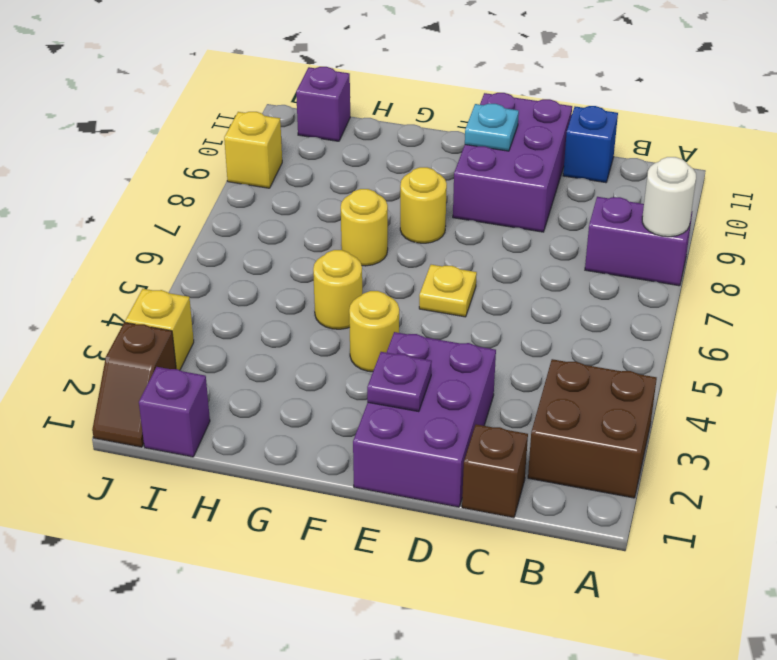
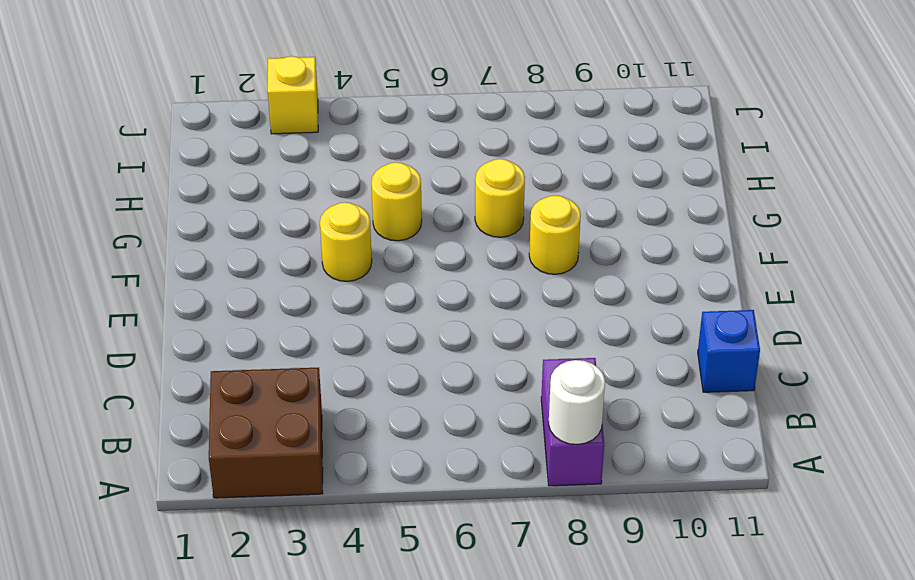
none -> brown 1x1 brick [462,424,528,518]
none -> purple 2x3 brick [353,332,496,507]
none -> purple 2x3 brick [453,93,572,232]

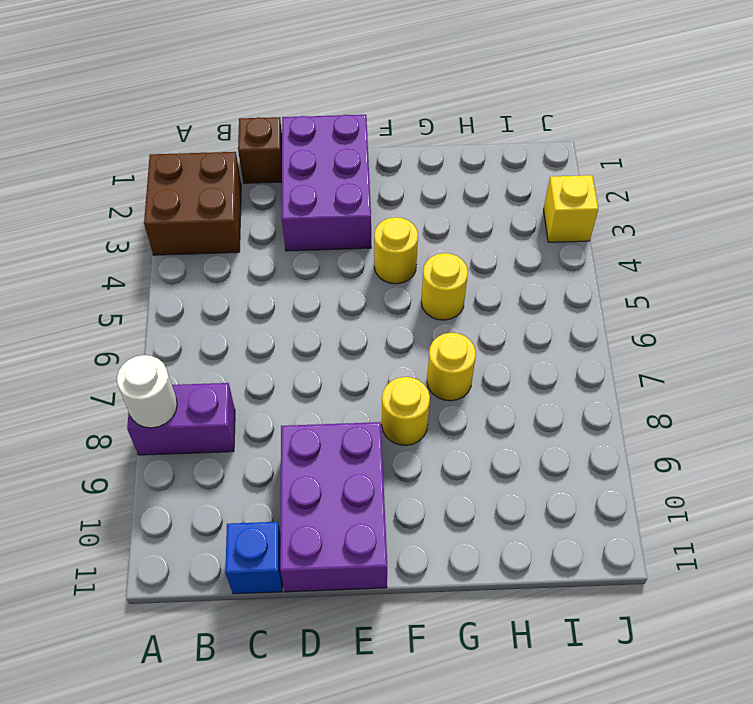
none -> yellow 1x1 plate [419,265,477,317]
none -> purple 1x1 brick [139,367,210,457]
none -> purple 1x1 brick [296,67,350,141]

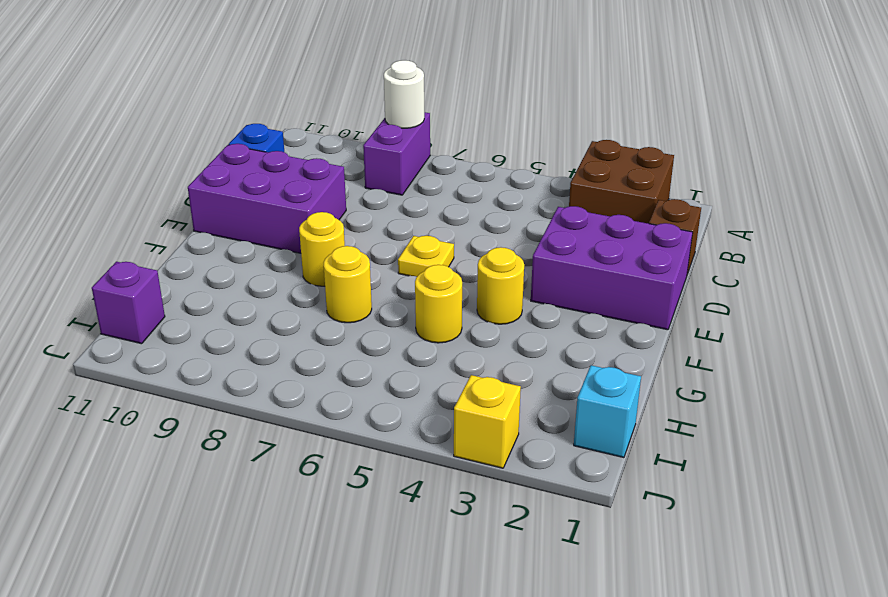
cyan 1x1 brick [574,365,641,458] -> purple 1x1 brick [139,367,210,457]
none -> brown 1x2 slope [92,322,176,447]
none -> yellow 1x1 brick [224,112,282,188]
none -> purple 1x1 plate [367,352,432,412]

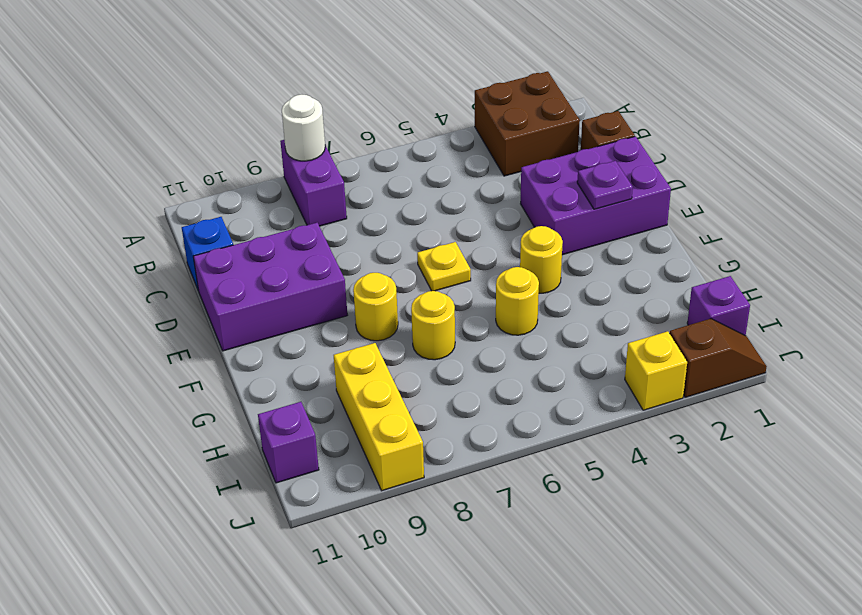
yellow 1x3 brick [334,343,424,491] -> yellow 1x1 brick [224,112,282,188]
none -> cyan 1x1 plate [465,104,519,151]

